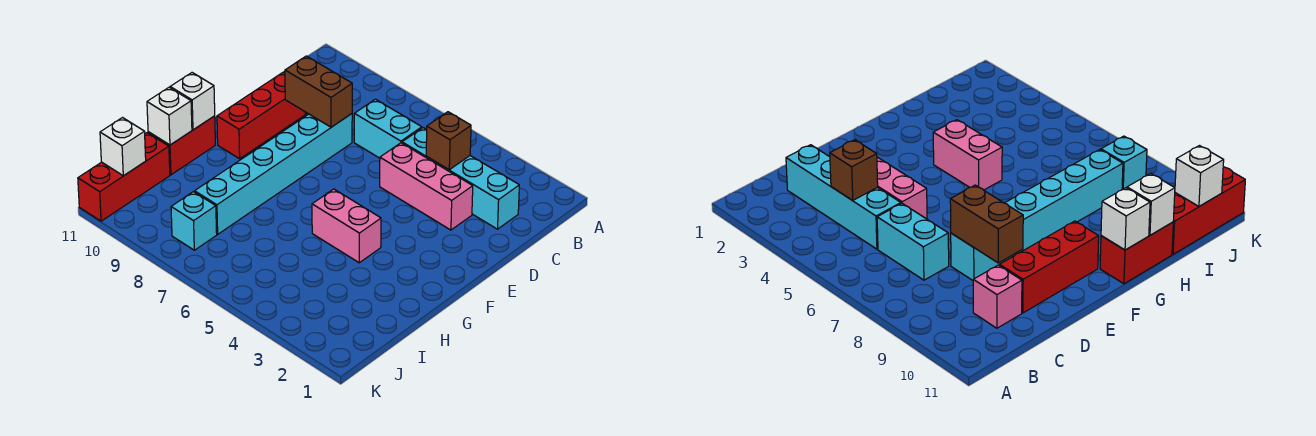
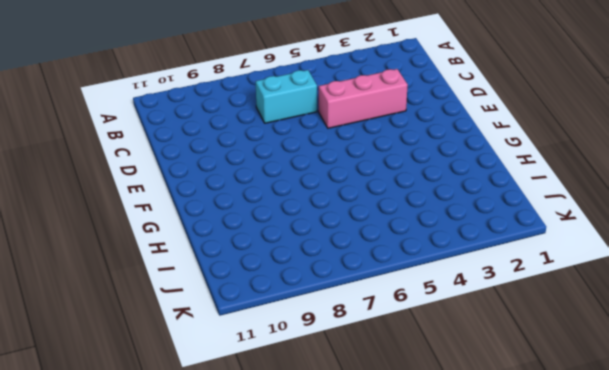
none -> cyan 1x4 brick [402,128,519,229]
none -> pink 1x1 brick [973,265,1022,328]
none -> cyan 1x6 brick [195,114,352,234]

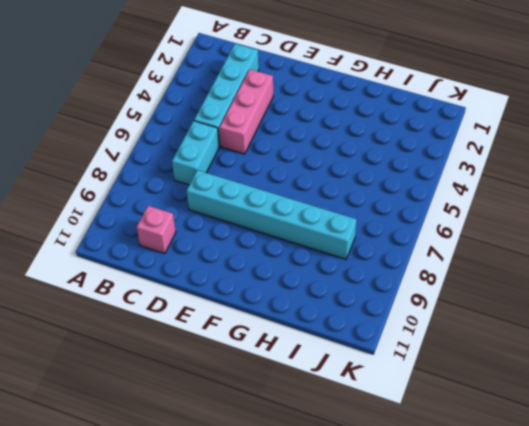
none -> red 1x3 brick [217,72,305,159]
none -> pink 1x2 brick [312,189,381,263]
none -> red 1x2 brick [148,116,215,175]

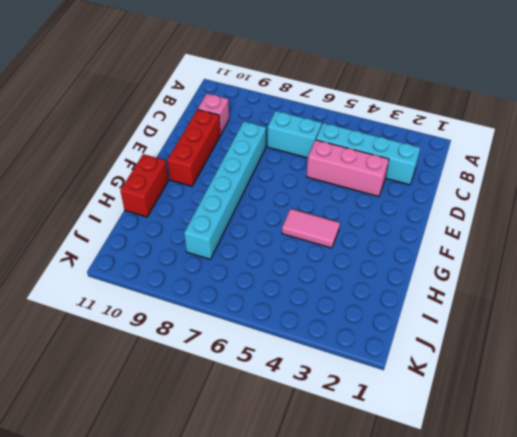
pink 1x2 tile [282,209,340,248] -> pink 1x2 brick [312,189,381,263]
none -> red 1x3 brick [78,133,170,221]
none -> cyan 1x1 brick [171,192,217,250]
none -> brown 1x1 brick [426,112,471,170]

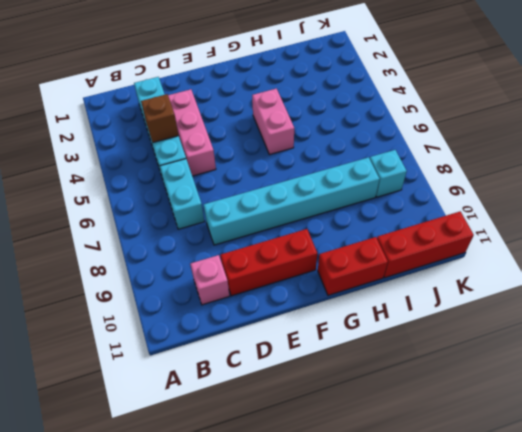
none -> brown 1x2 brick [285,56,352,127]
none -> white 1x1 brick [170,73,215,130]
none -> white 1x1 brick [147,87,192,145]

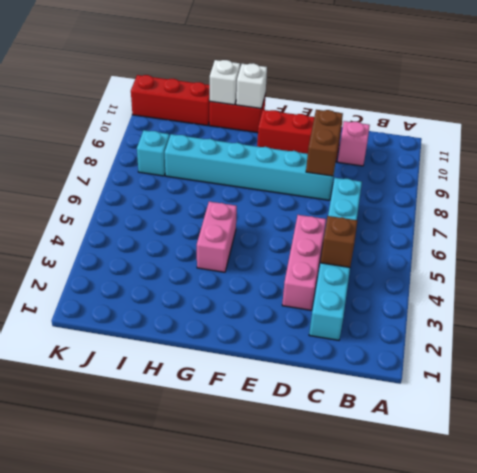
none -> white 1x1 brick [100,118,146,176]

